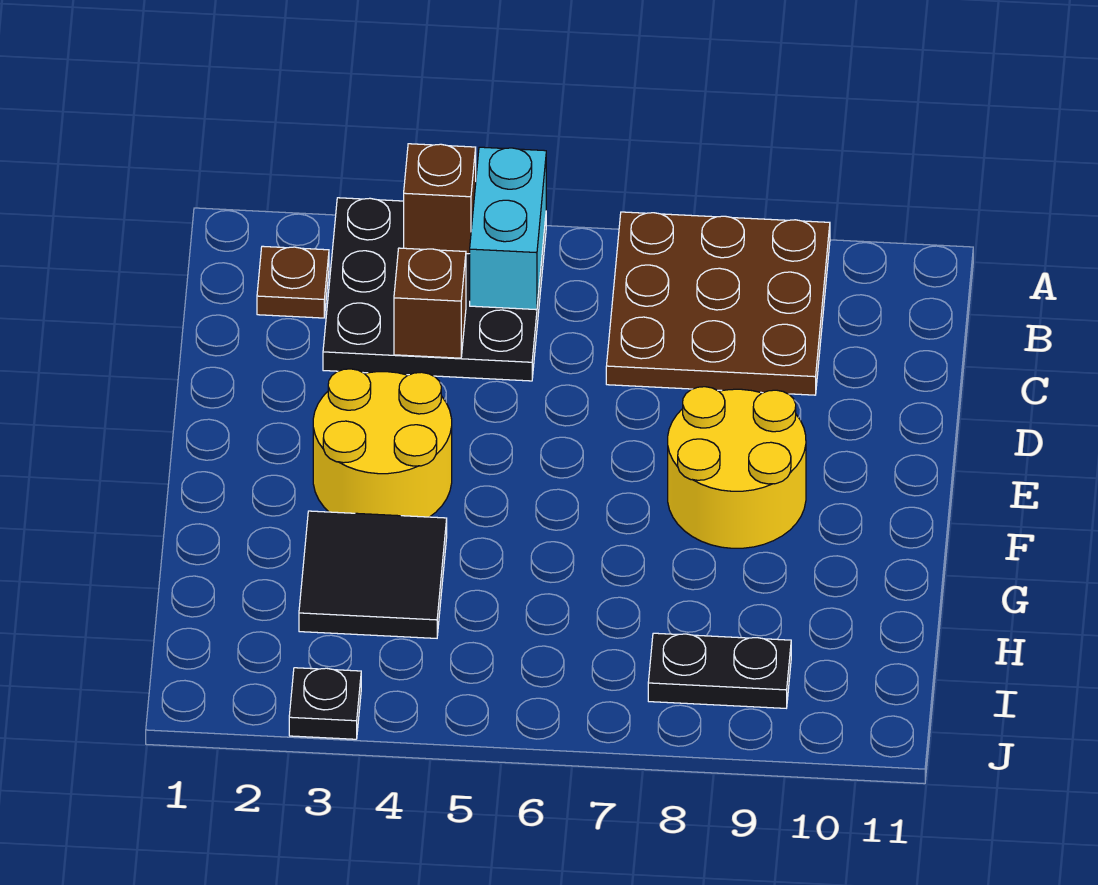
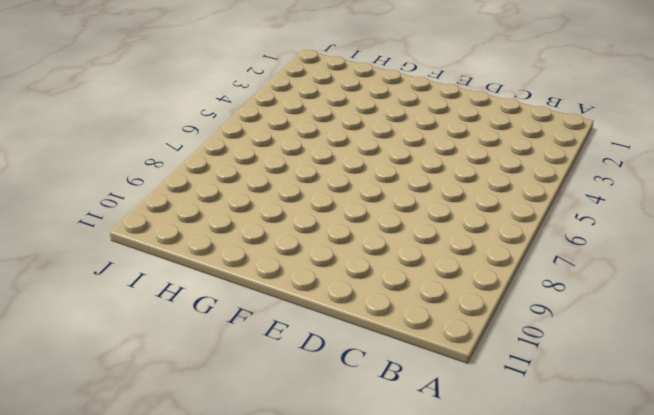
none -> black 3x3 plate [323,198,546,381]
none -> brown 3x3 plate [606,212,830,395]

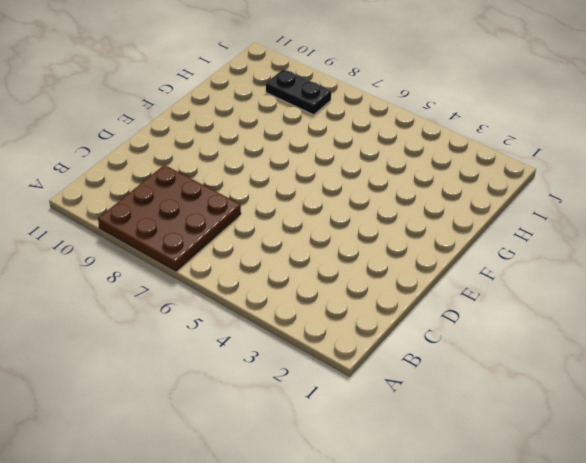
none -> black 3x3 plate [323,198,546,381]
none -> brown 1x1 plate [257,246,329,318]

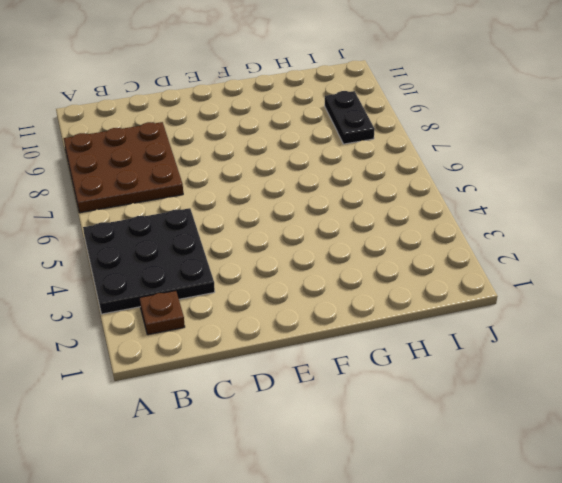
none -> yellow 2x2 round brick [313,369,452,517]
none -> yellow 2x2 round brick [668,387,806,548]

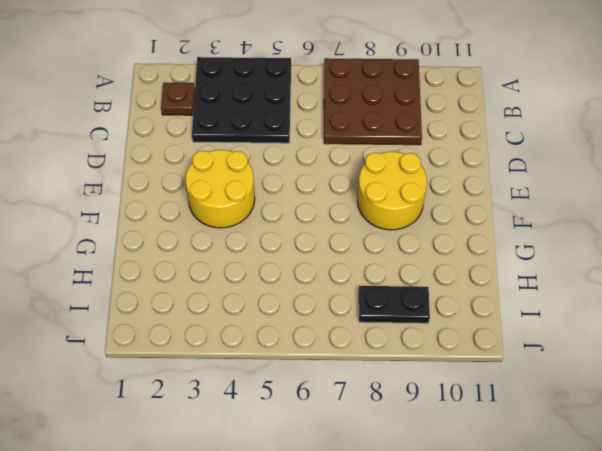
none -> black 2x2 tile [299,511,447,638]
none -> black 1x1 plate [289,668,361,739]

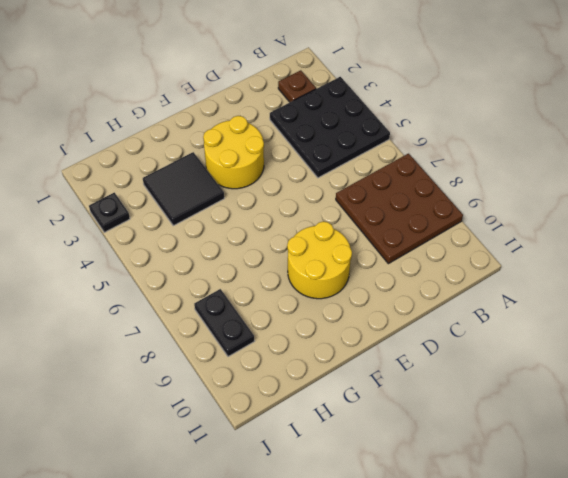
none -> brown 1x1 brick [404,144,476,254]
none -> cyan 1x2 brick [470,147,546,310]

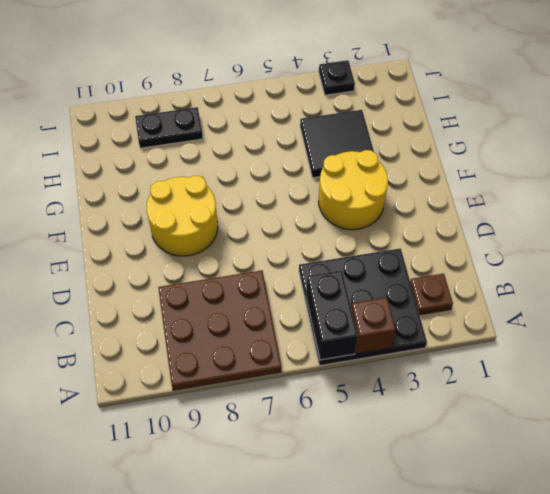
black 1x2 brick [306,270,358,360] -> cyan 1x2 brick [470,147,546,310]
none -> brown 1x1 brick [394,248,466,358]

